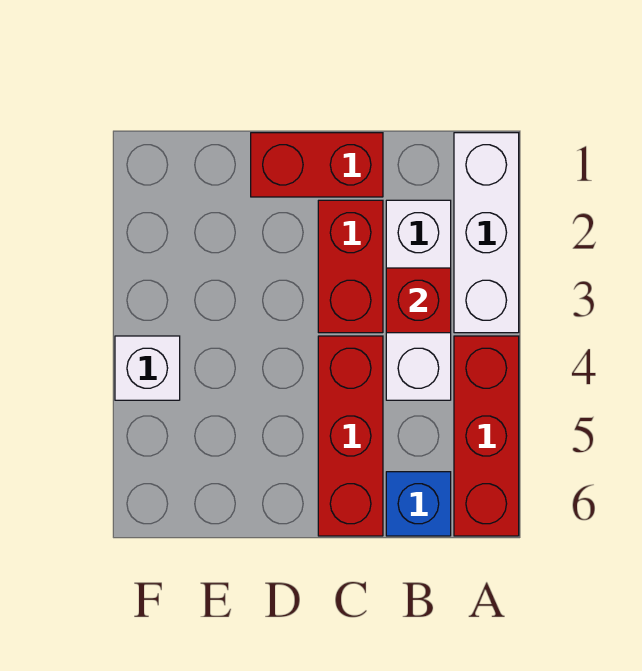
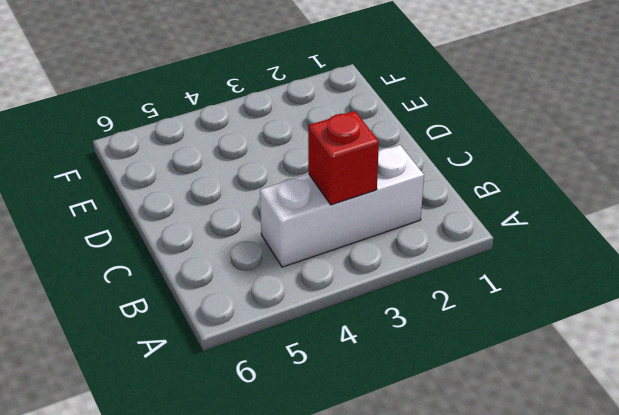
none -> white 1x3 brick [454,133,519,333]
none -> red 1x3 brick [454,336,519,536]

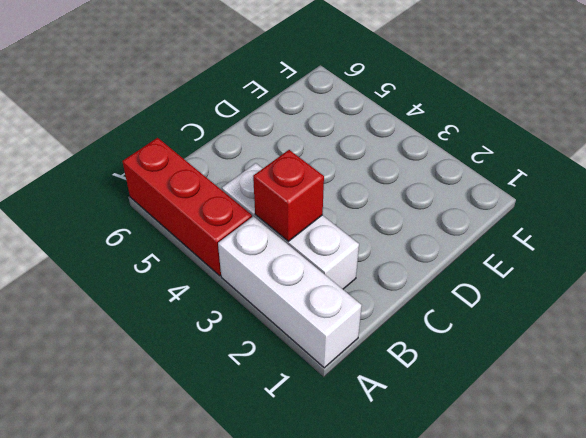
none -> blue 1x1 brick [386,472,451,536]
none -> red 1x2 brick [251,133,383,197]

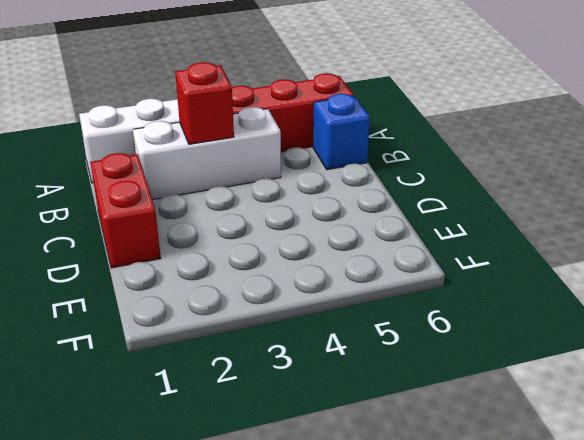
none -> red 1x2 brick [318,200,383,333]
none -> red 1x3 brick [318,336,383,536]

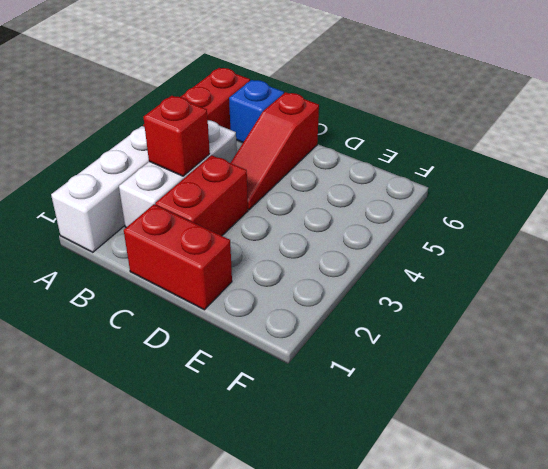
red 1x3 slope [231,92,319,210] -> red 1x3 brick [318,336,383,536]
none -> white 1x1 brick [115,336,180,400]

